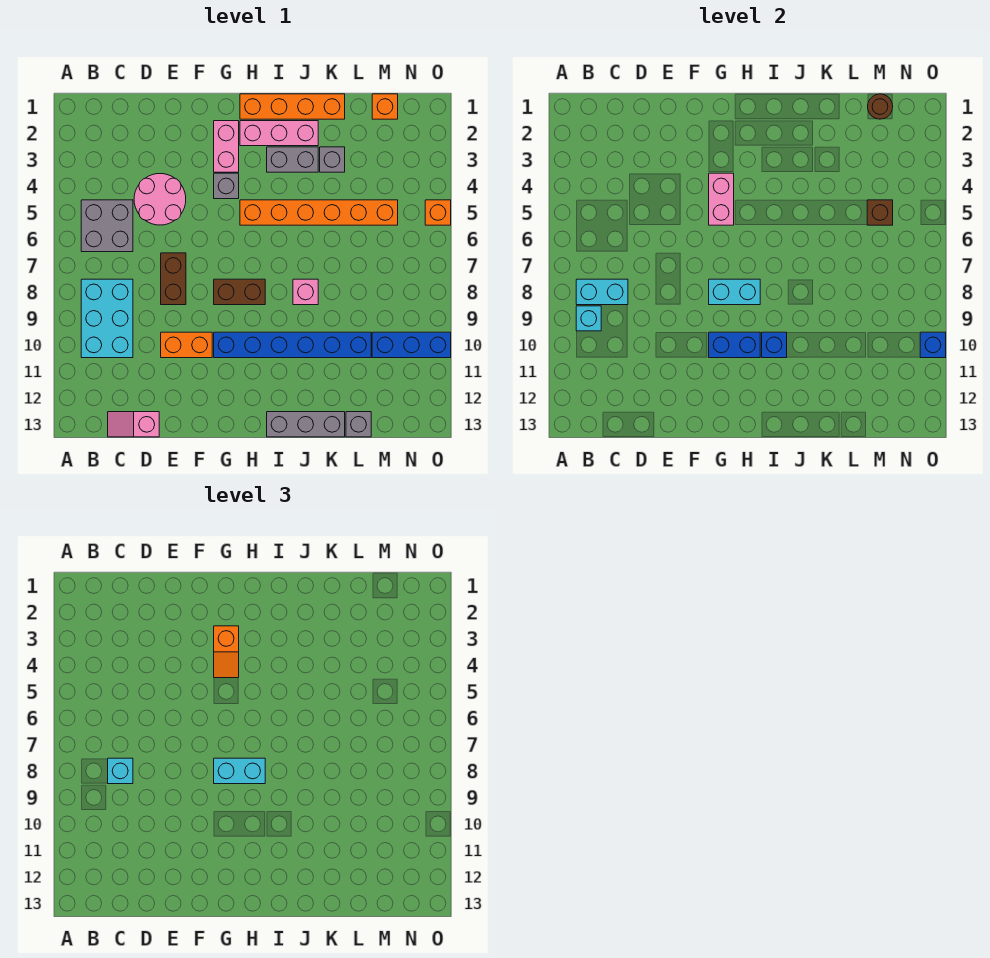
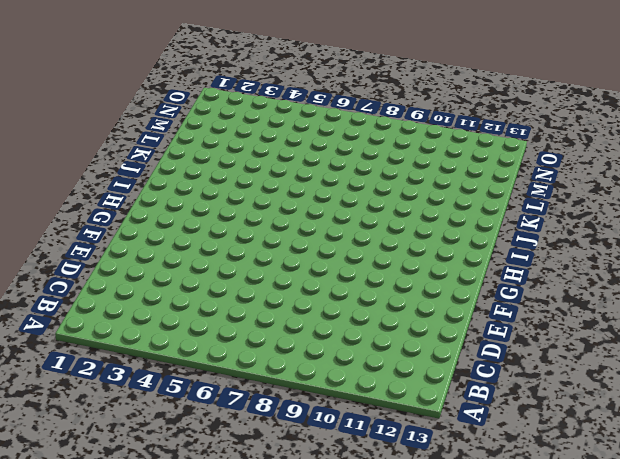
none -> grey 2x2 brick [81,200,133,252]
none -> cyan 2x3 brick [81,279,133,358]
none -> pink 1x2 slope [108,412,159,437]
none -> pink 2x2 round brick [134,174,186,225]

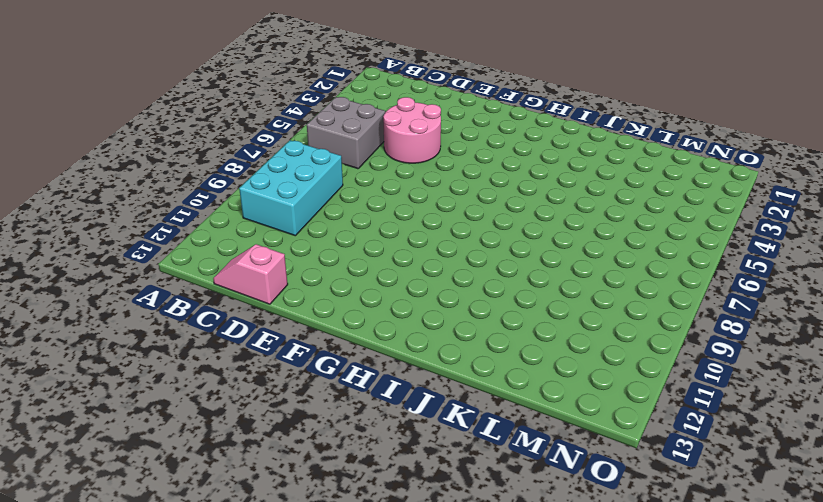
none -> brown 1x2 brick [161,253,186,305]
none -> orange 1x2 brick [161,332,212,358]
none -> pink 1x2 brick [214,121,239,172]
none -> grey 1x1 brick [214,173,239,199]

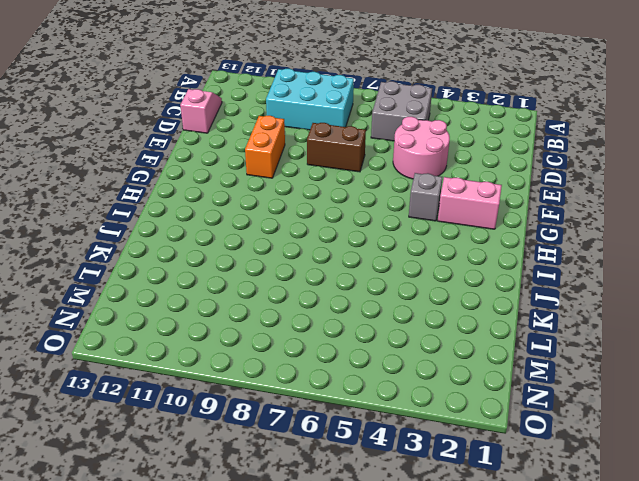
none -> brown 1x2 brick [214,279,265,305]
none -> blue 1x6 brick [214,332,371,358]
none -> orange 1x4 brick [240,94,345,119]
none -> pink 1x3 brick [240,121,318,146]

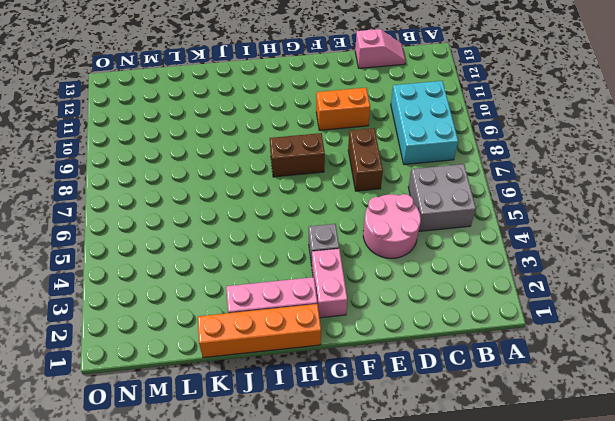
none -> blue 1x6 brick [214,332,371,358]
none -> orange 1x6 brick [240,200,398,225]
none -> grey 1x2 brick [267,147,318,172]
none -> grey 1x3 brick [267,412,345,437]

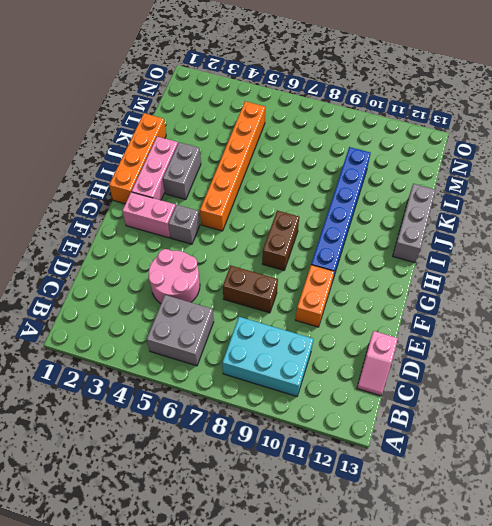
none -> pink 1x1 brick [293,279,318,305]
none -> grey 1x1 brick [320,147,345,172]
none -> grey 1x1 brick [346,412,371,437]
none -> orange 1x1 brick [372,94,398,119]

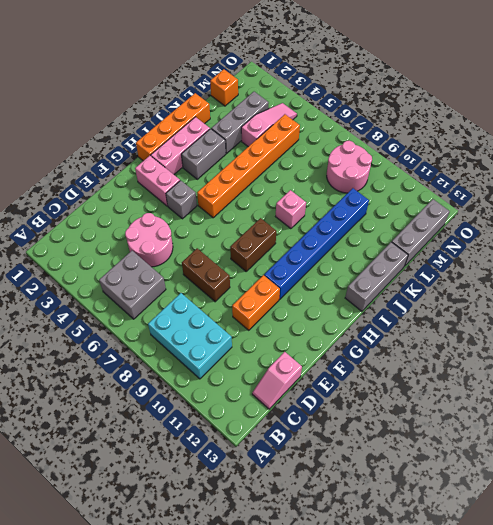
grey 1x3 brick [211,92,269,153] -> grey 1x1 brick [320,147,345,172]
pink 1x3 slope [241,103,297,147] -> none
grey 1x3 brick [391,199,450,266] -> grey 1x1 brick [346,412,371,437]
pink 2x2 round brick [327,141,372,193] -> none
none -> blue 1x3 brick [372,332,451,358]
none -> orange 1x1 brick [425,200,451,225]
none -> cyan 1x2 brick [576,279,628,305]
none -> cyan 1x1 brick [576,306,601,331]

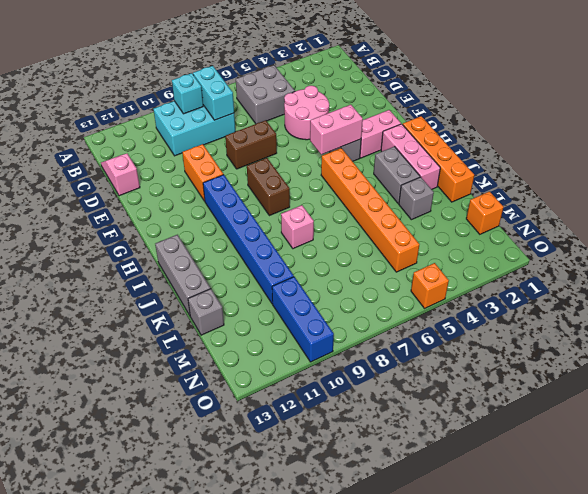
none -> cyan 1x2 brick [709,279,760,305]
none -> blue 1x2 brick [709,332,760,358]
none -> blue 1x1 brick [762,332,787,358]
none -> brown 1x1 round brick [868,94,893,119]

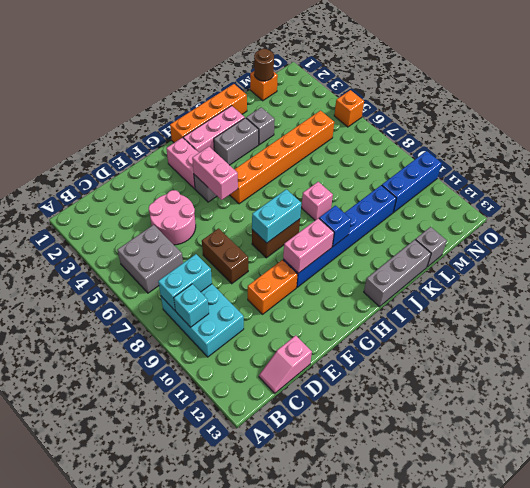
pink 1x2 brick [283,218,334,273] -> blue 1x2 brick [709,332,760,358]
none -> brown 1x1 brick [867,200,893,225]
none -> blue 1x1 brick [920,332,946,358]
none -> cyan 1x1 brick [108,758,133,784]
none -> orange 1x2 slope [214,626,239,678]

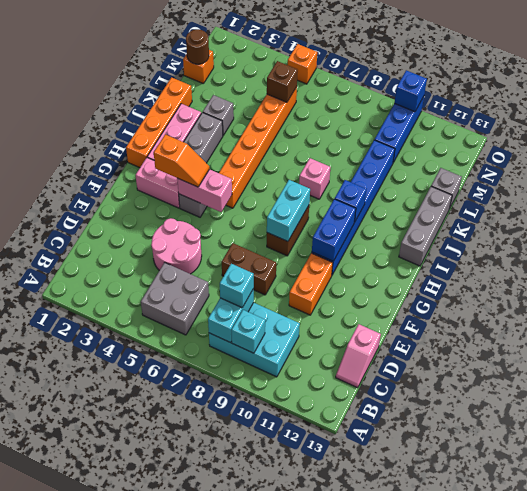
none -> cyan 1x2 brick [214,758,265,784]

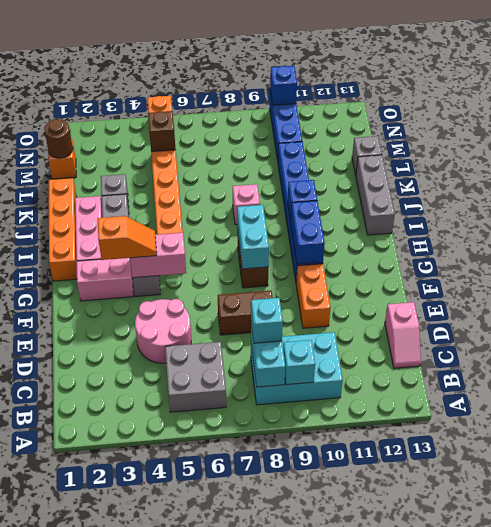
none -> cyan 1x2 brick [214,758,265,784]

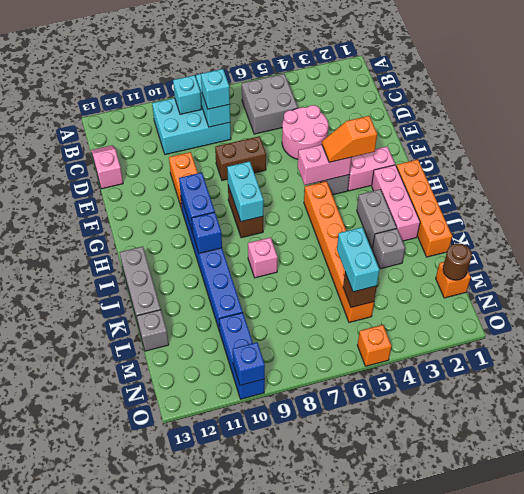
cyan 1x2 brick [337,227,379,292] -> cyan 1x2 brick moved to [214,758,265,784]

